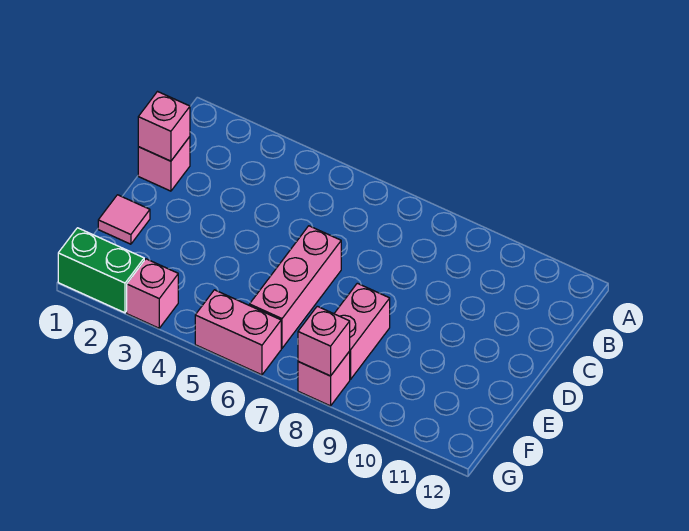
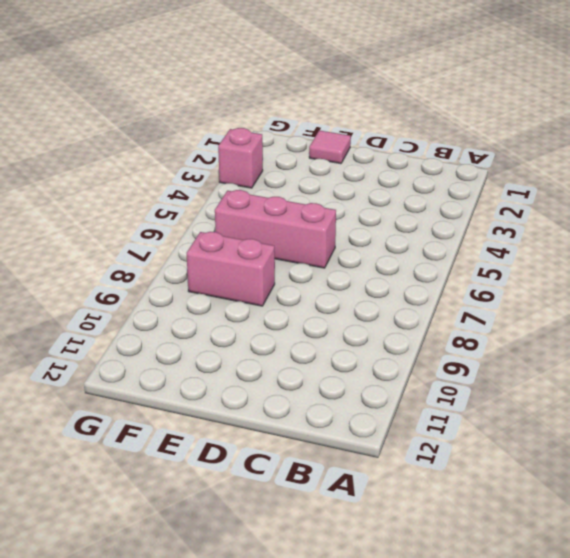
none -> pink 1x1 brick [138,137,190,191]
none -> green 1x2 brick [58,228,144,313]

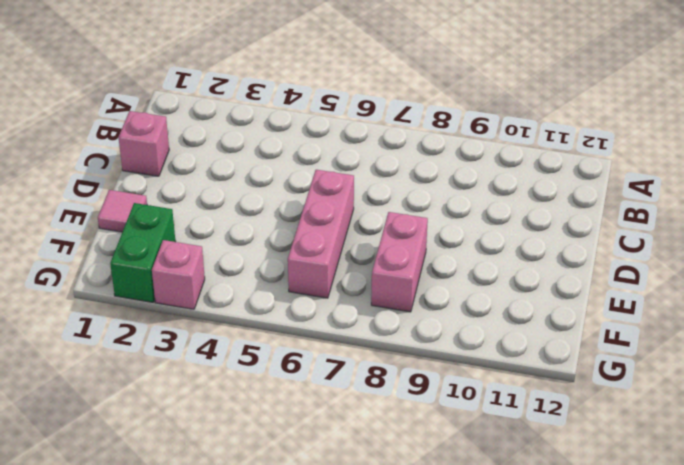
green 1x2 brick [110,203,176,302] -> green 1x2 brick turned to [58,228,144,313]
none -> pink 1x2 brick [195,290,281,375]
none -> pink 1x1 brick [298,351,350,406]

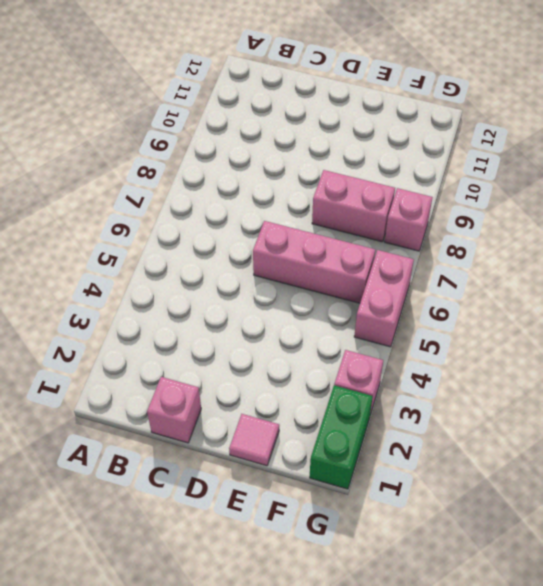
none -> pink 1x1 brick [138,92,190,161]
none -> pink 1x1 brick [298,306,350,376]

